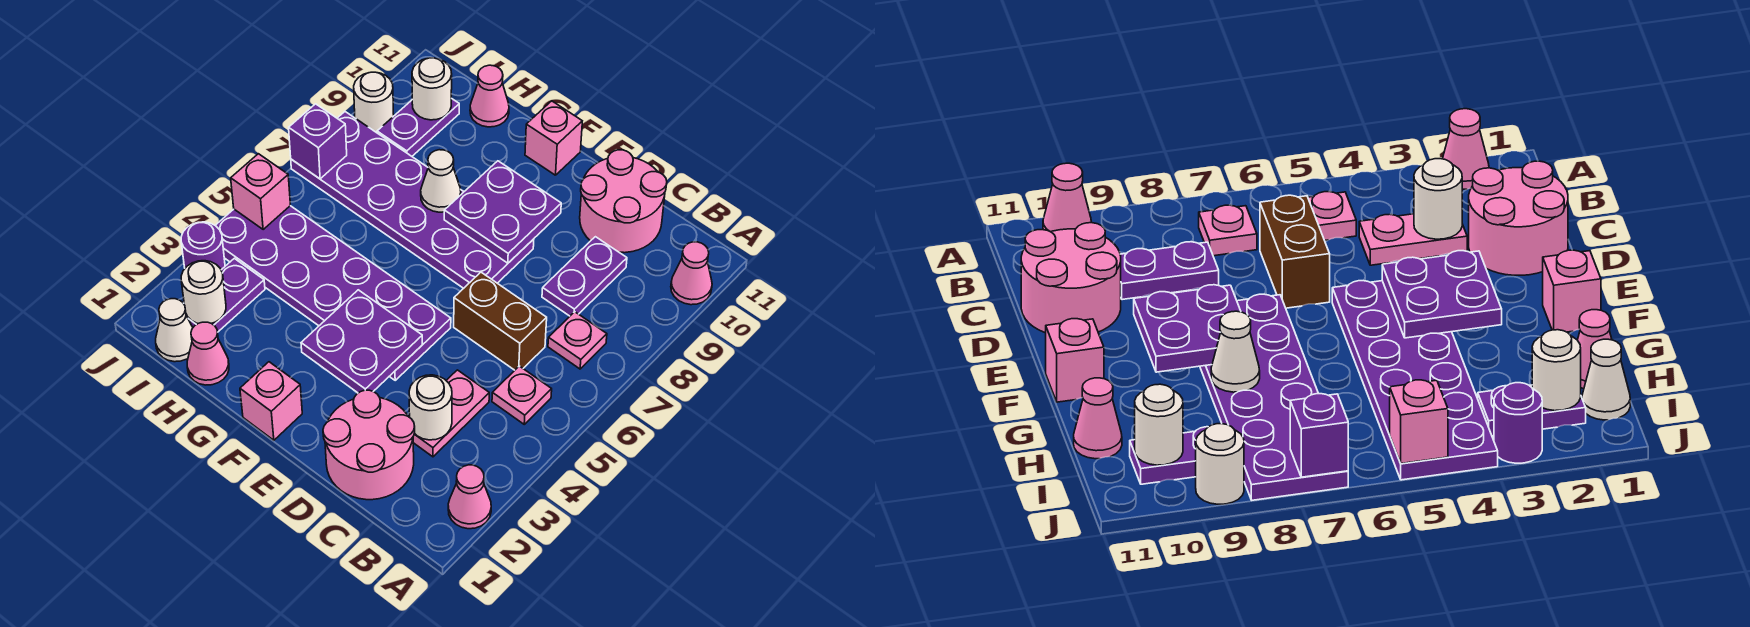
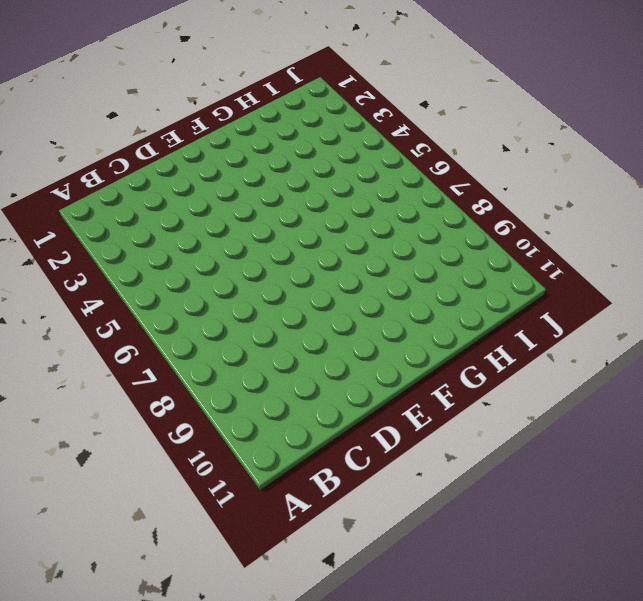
none -> pink 1x1 cone [448,465,491,529]
none -> pink 1x1 cone [671,242,712,305]
none -> pink 1x1 plate [492,366,552,424]

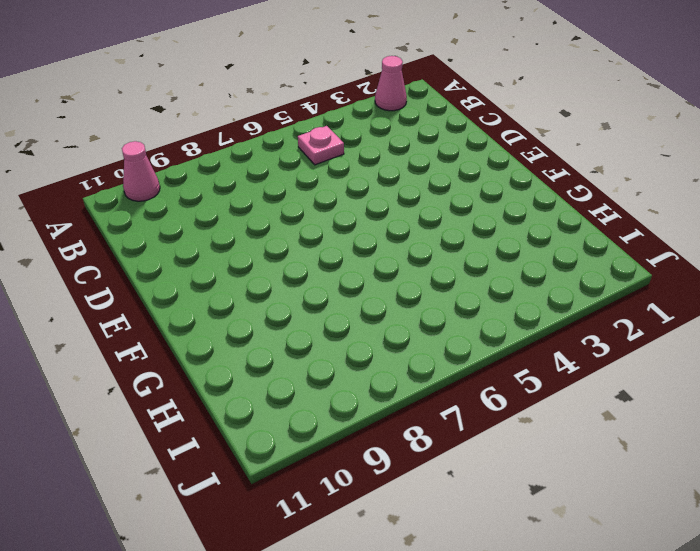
none -> pink 1x1 plate [548,312,607,369]
none -> pink 2x2 round brick [323,390,415,500]
none -> pink 1x2 plate [409,370,489,457]

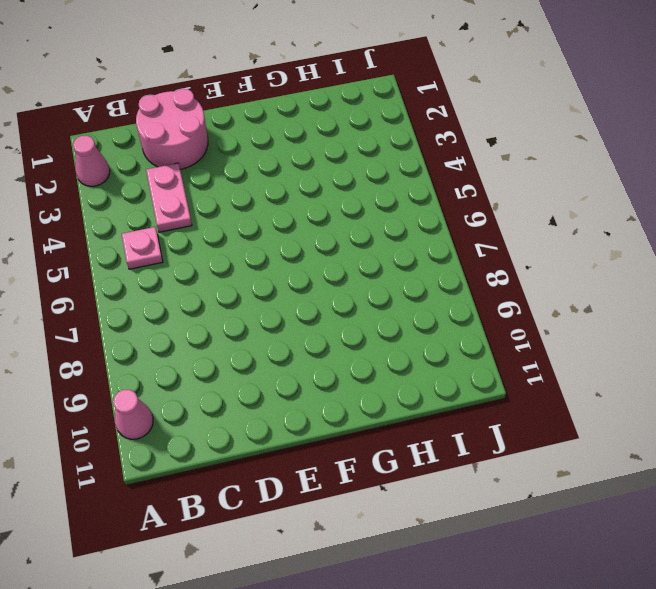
none -> pink 1x1 plate [548,312,607,369]
none -> brown 1x2 brick [454,272,547,370]
none -> purple 1x2 plate [542,237,627,316]

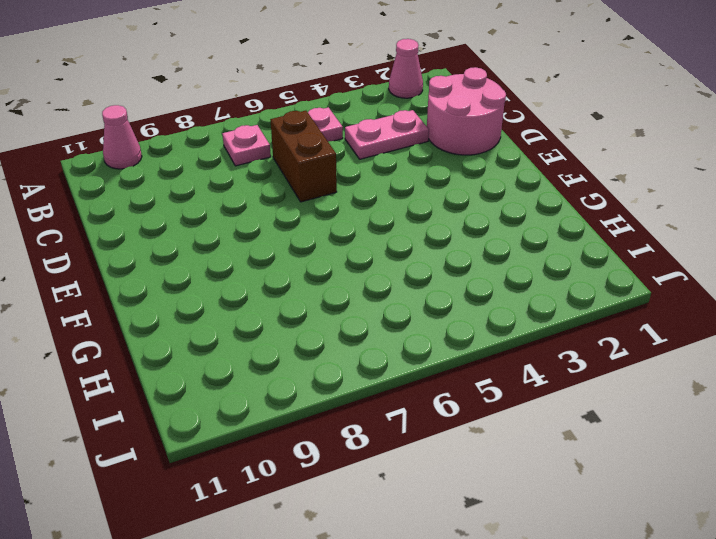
none -> purple 1x2 plate [542,237,627,316]
none -> pink 2x2 round brick [580,150,667,253]
none -> purple 2x6 plate [215,206,451,380]

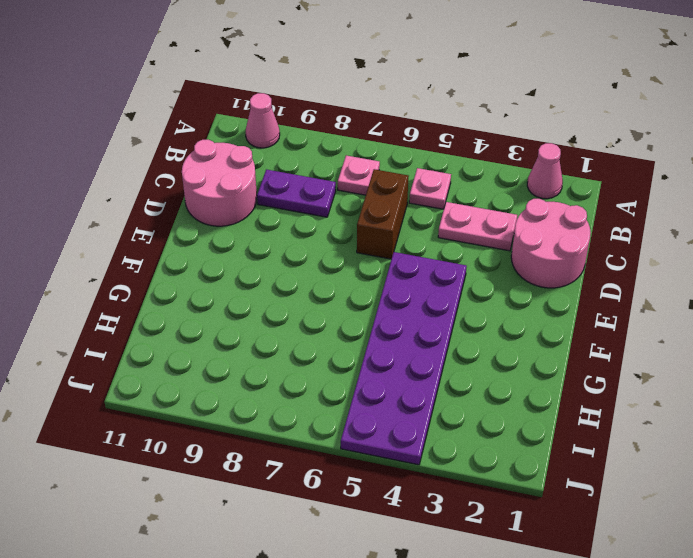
none -> purple 2x6 plate [291,112,534,288]
none -> pink 1x1 brick [240,362,302,440]
none -> pink 1x1 brick [525,101,582,175]

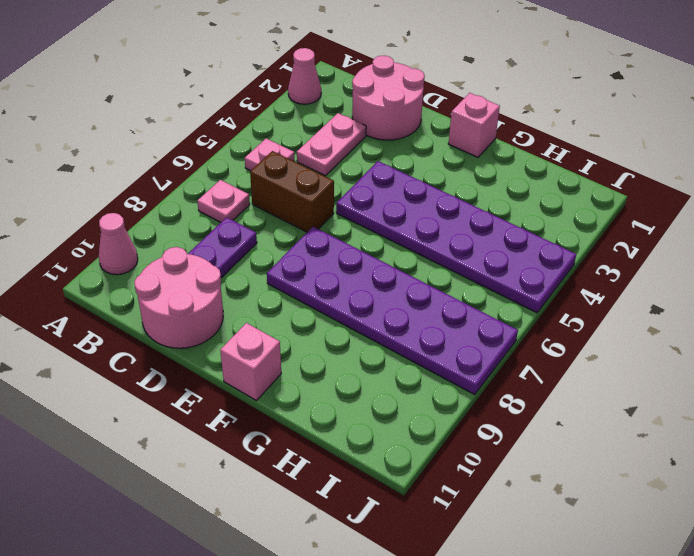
none -> pink 1x1 cone [187,322,229,385]
none -> pink 1x1 cone [470,65,509,127]
none -> white 1x1 cone [156,299,193,362]

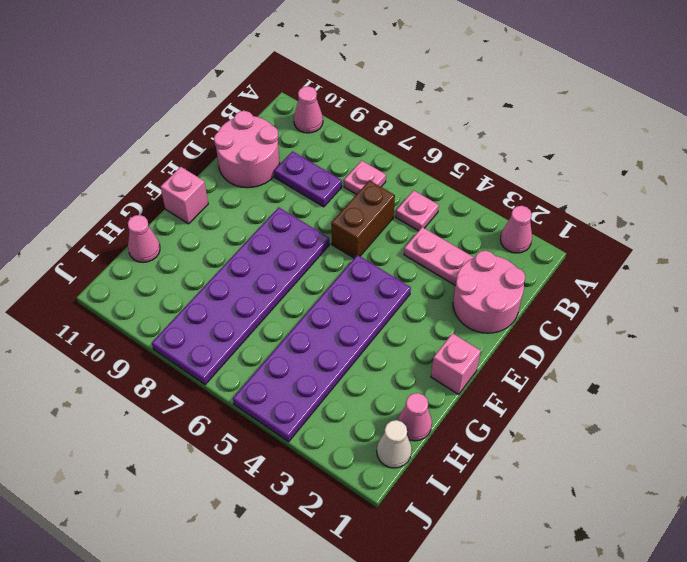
none -> purple 1x2 plate [186,258,265,332]
none -> purple 1x2 plate [377,98,459,156]
none -> purple 1x1 round brick [181,222,225,270]

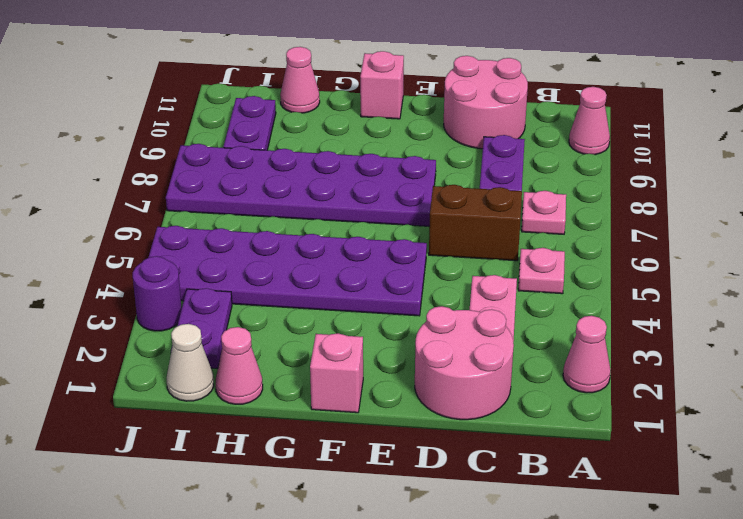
none -> white 1x1 round brick [354,72,394,133]
none -> white 1x1 round brick [409,375,452,440]
none -> purple 2x2 plate [301,290,422,393]

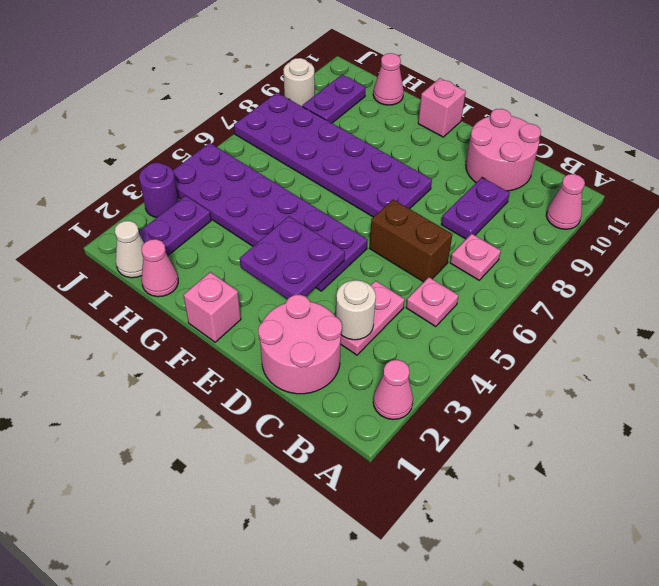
none -> purple 2x2 plate [444,161,561,263]
none -> white 1x1 cone [421,150,461,212]
none -> white 1x1 round brick [181,261,226,323]

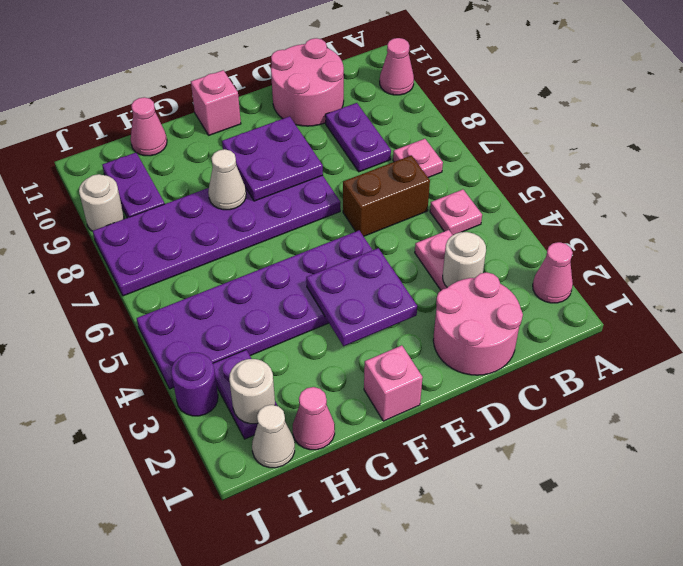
none -> white 1x1 round brick [412,58,452,120]
none -> pink 1x1 brick [231,154,290,229]
none -> purple 1x1 brick [289,104,347,179]

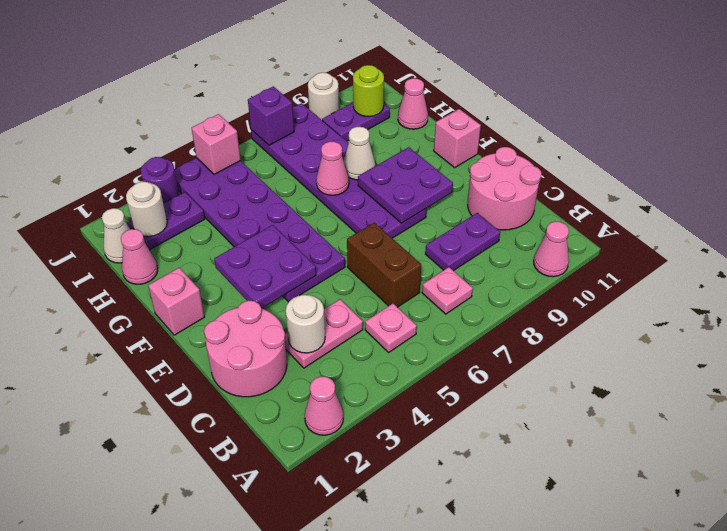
pink 1x1 cone [316,142,349,195] -> none
lime 1x1 round brick [353,65,384,117] -> white 1x1 round brick [412,58,452,120]

